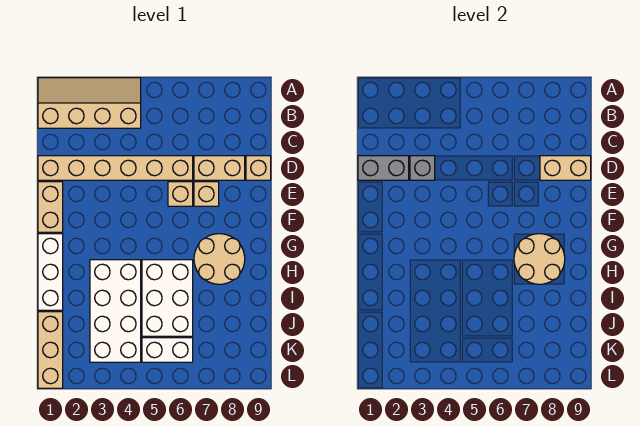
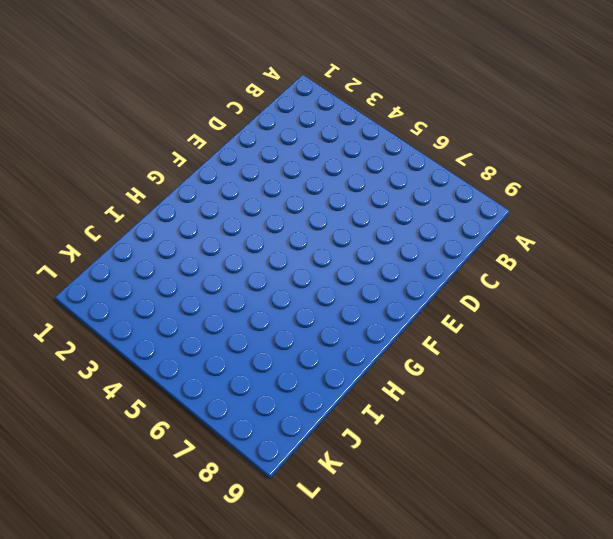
none -> tan 2x4 slope [38,78,141,128]
none -> tan 1x6 brick [38,156,193,180]
none -> tan 1x2 brick [194,156,245,180]

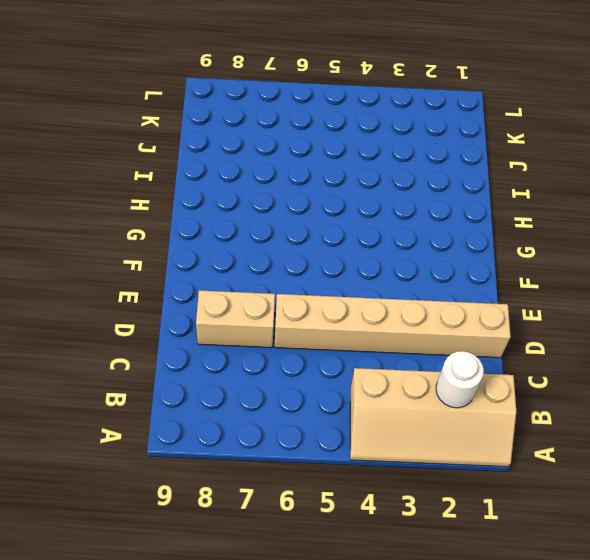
white 1x1 round brick [436,351,484,408] -> none
none -> tan 1x1 brick [246,156,271,180]
none -> tan 1x2 brick [38,182,63,232]
none -> tan 1x1 brick [168,182,193,206]

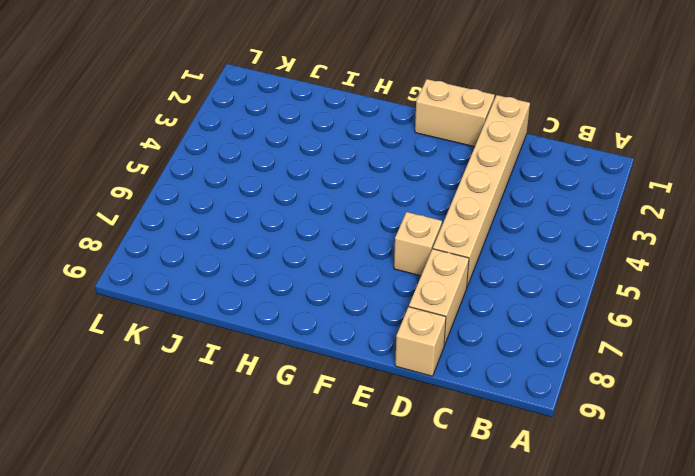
none -> tan 2x4 slope [38,78,141,128]
none -> tan 1x1 brick [194,182,219,206]
none -> white 1x3 brick [38,234,63,310]

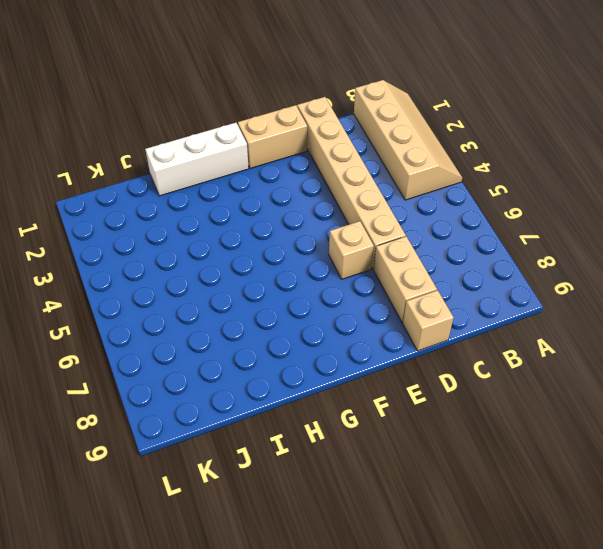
none -> tan 1x1 brick [194,182,219,206]
none -> tan 2x2 round brick [194,234,245,284]
none -> white 2x4 brick [90,260,141,362]

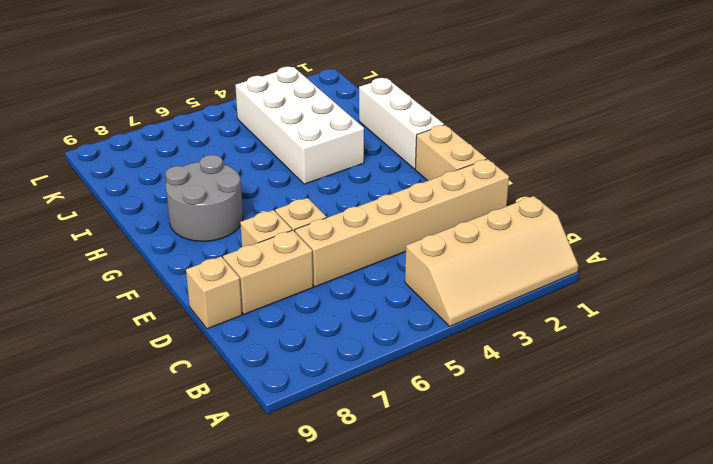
grey 2x2 round brick [166,155,243,241] -> tan 2x2 round brick [194,234,245,284]
none -> white 2x3 brick [142,260,193,336]
none -> tan 1x3 brick [38,312,63,388]
none -> white 1x2 brick [142,338,193,362]

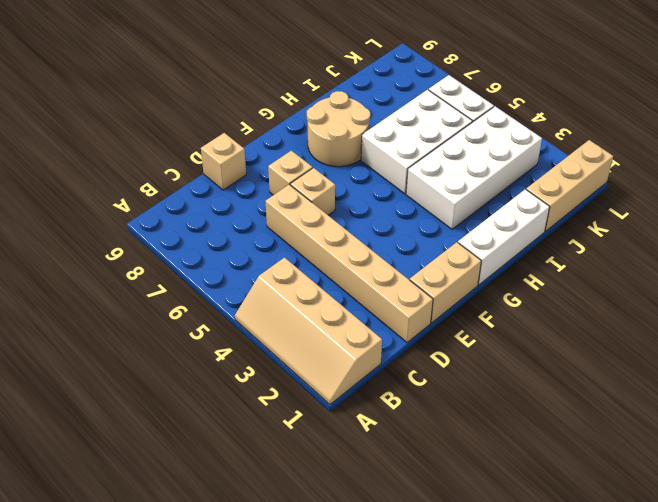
none -> tan 1x2 brick [194,156,245,180]
none -> grey 1x2 brick [358,156,409,180]
none -> grey 1x1 brick [410,156,435,180]

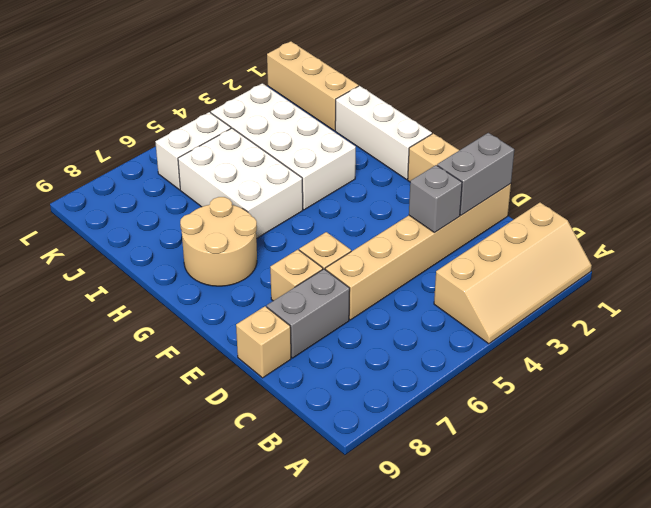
grey 1x2 brick [267,269,350,358] -> tan 1x2 brick [194,156,245,180]
none -> tan 1x2 brick [540,156,591,180]
none -> tan 2x2 round brick [514,234,565,284]

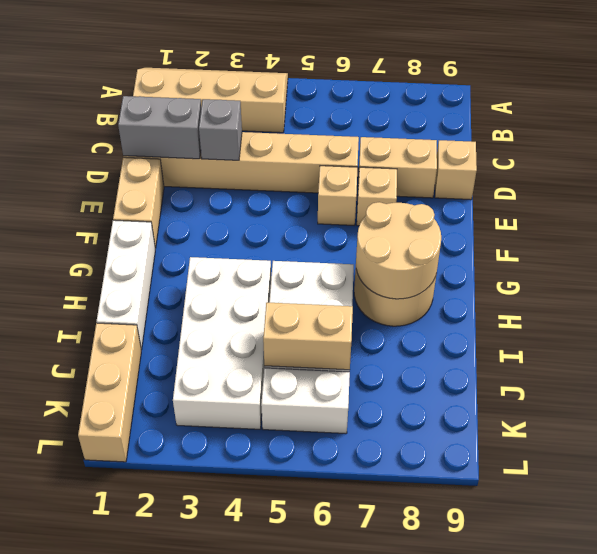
tan 1x2 brick [263,303,353,370] -> tan 1x2 brick moved to [540,156,591,180]

